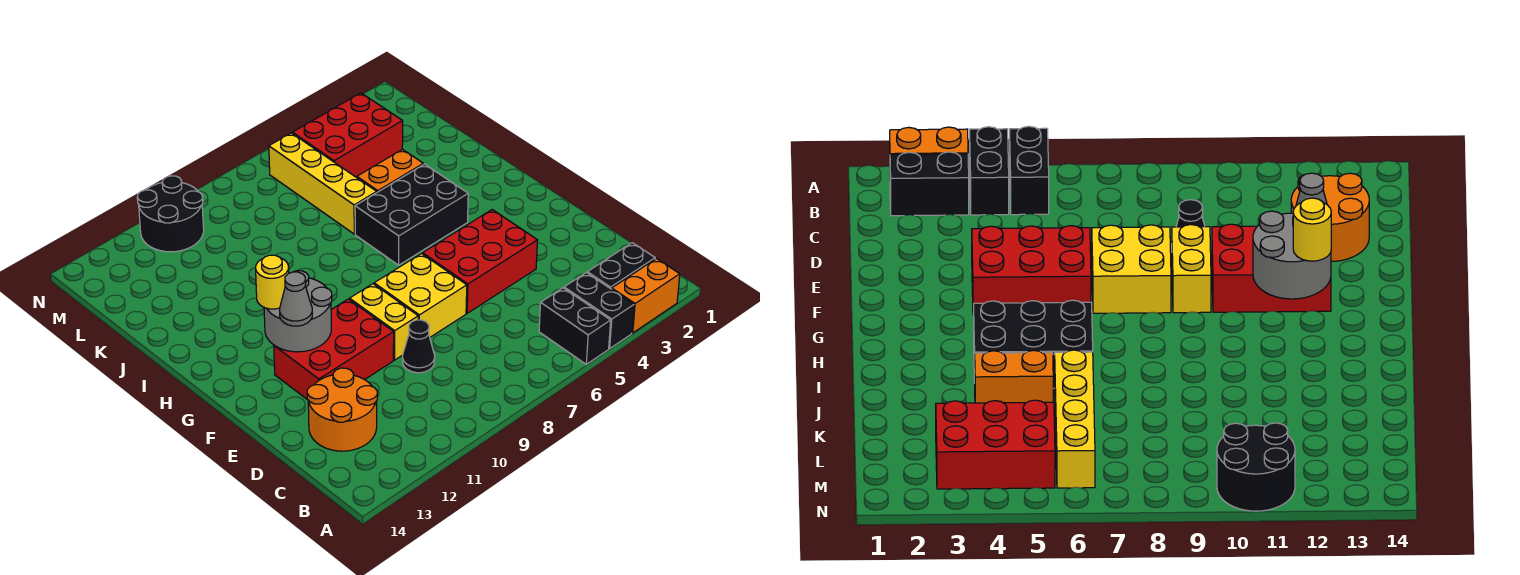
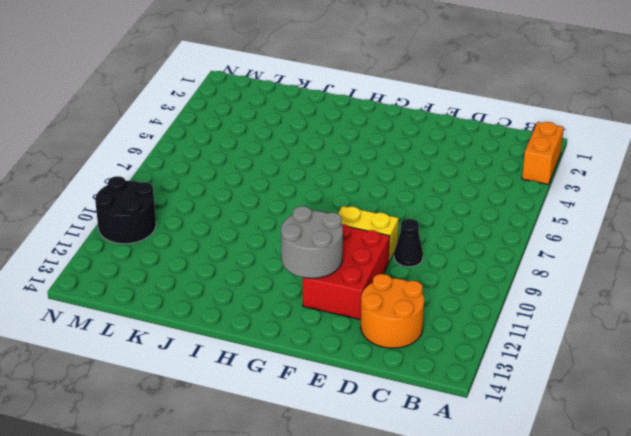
none -> black 1x2 brick [564,273,634,348]
none -> black 1x2 brick [539,288,611,364]
none -> black 1x2 brick [587,243,655,289]

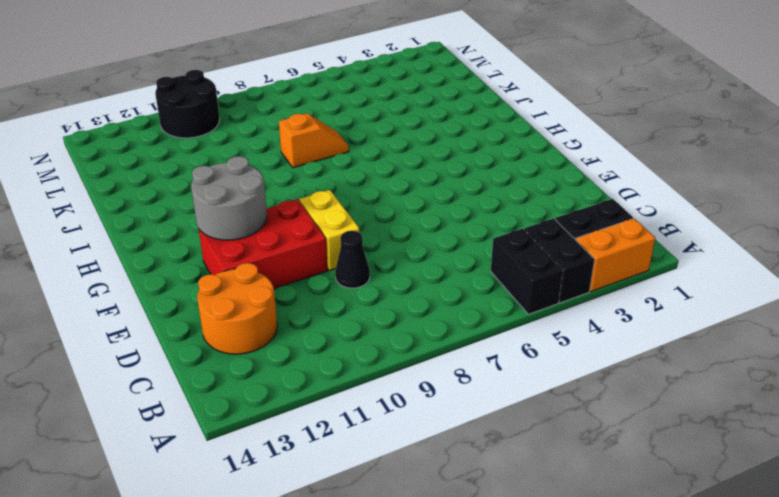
orange 1x2 slope [279,113,349,168] -> none
none -> red 2x3 brick [423,210,538,313]
none -> yellow 2x2 brick [374,254,467,337]
none -> black 2x3 brick [355,164,468,265]

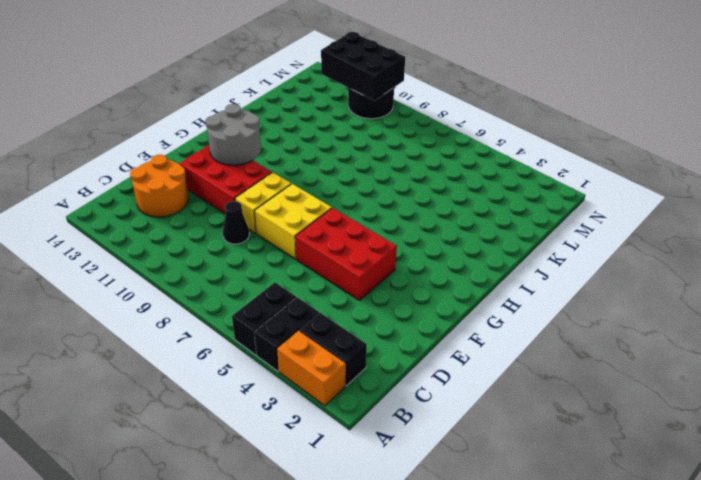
black 2x3 brick [321,32,405,101] -> black 2x3 brick moved to [355,164,468,265]
none -> orange 1x2 brick [357,149,423,192]
none -> yellow 1x4 brick [269,133,377,234]
none -> red 2x3 brick [293,93,403,177]

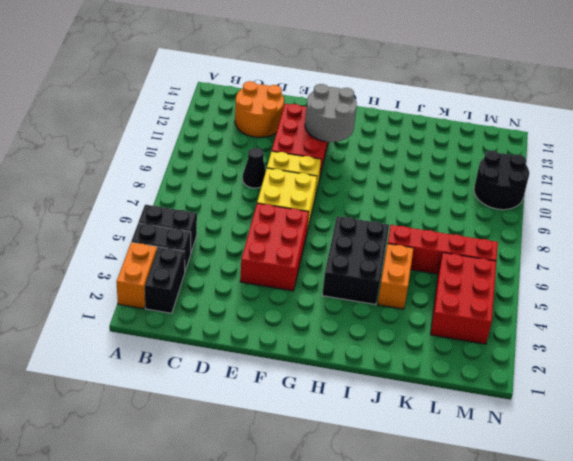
red 1x4 brick [388,225,498,274] -> yellow 1x4 brick [269,133,377,234]
none -> grey 1x1 cone [280,272,312,326]
none -> yellow 1x1 round brick [256,255,289,309]

